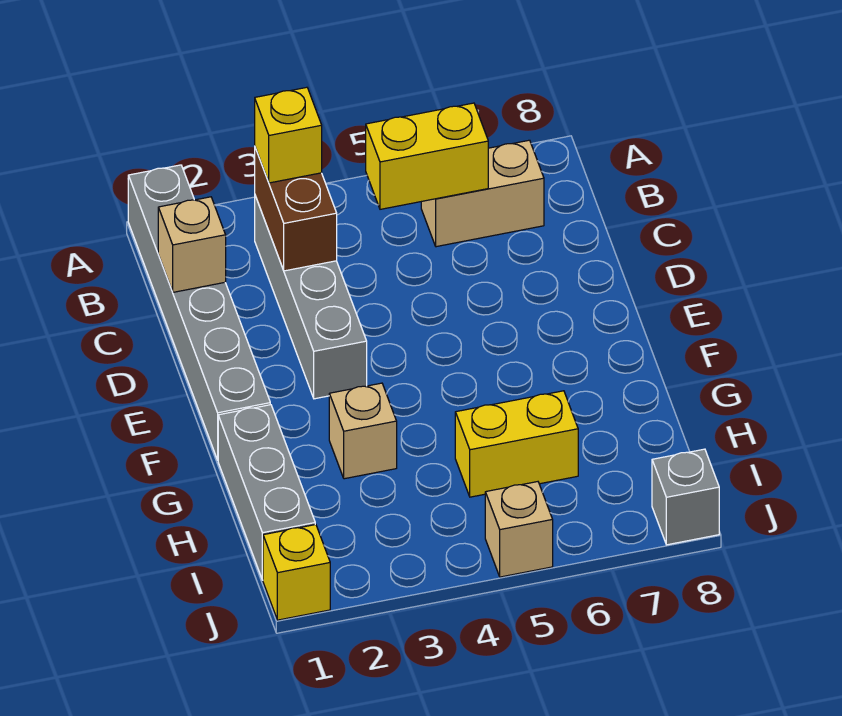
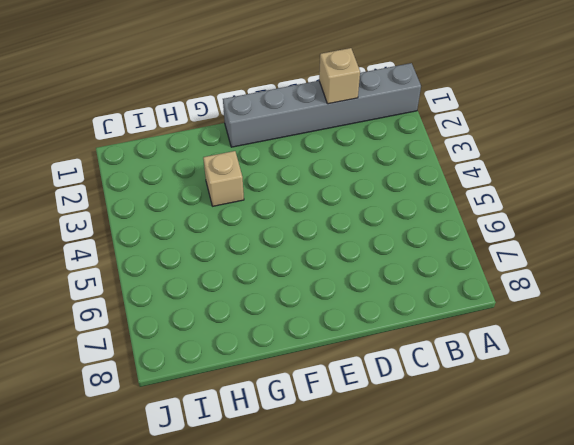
none -> grey 1x4 brick [255,196,367,399]
none -> tan 1x2 brick [421,140,544,247]
none -> grey 1x3 brick [218,405,315,580]

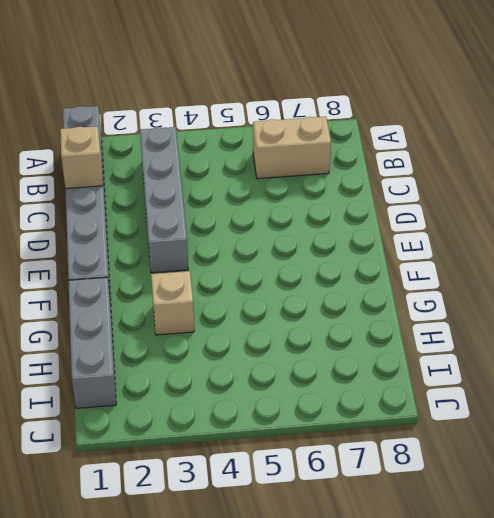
none -> yellow 1x2 brick [455,391,578,497]
none -> yellow 1x1 brick [263,524,330,620]
none -> tan 1x1 brick [485,482,553,577]

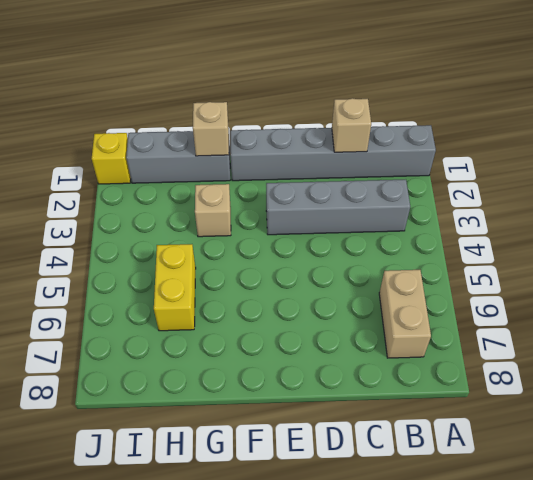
tan 1x1 brick [193,102,229,156] -> tan 1x1 brick moved to [485,482,553,577]
none -> grey 1x1 brick [652,449,719,545]
none -> brown 1x2 brick [255,148,337,271]
none -> yellow 1x2 brick [366,103,488,209]

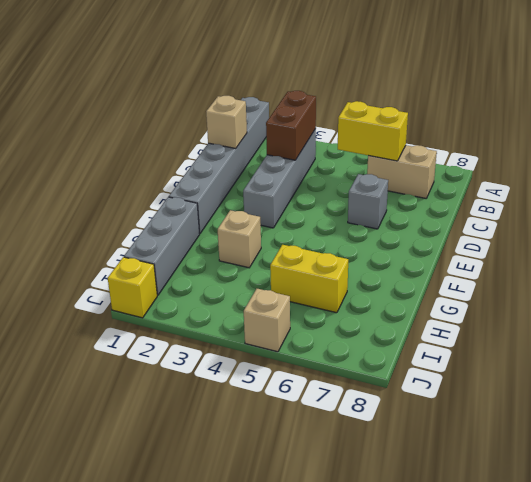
grey 1x1 brick [348,174,388,229] -> grey 1x1 brick moved to [652,449,719,545]
none -> yellow 1x1 brick [255,87,322,183]

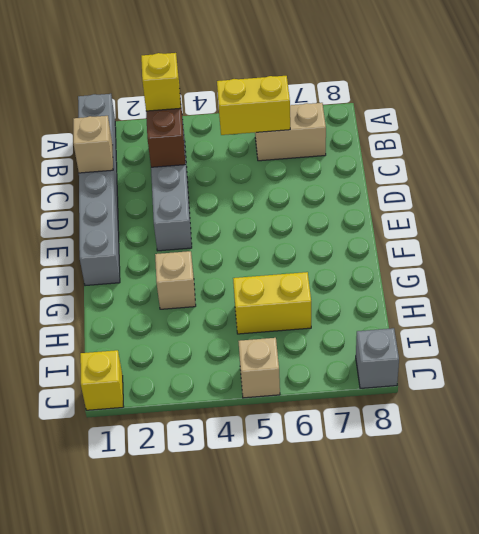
none -> grey 1x3 brick [218,405,315,580]

